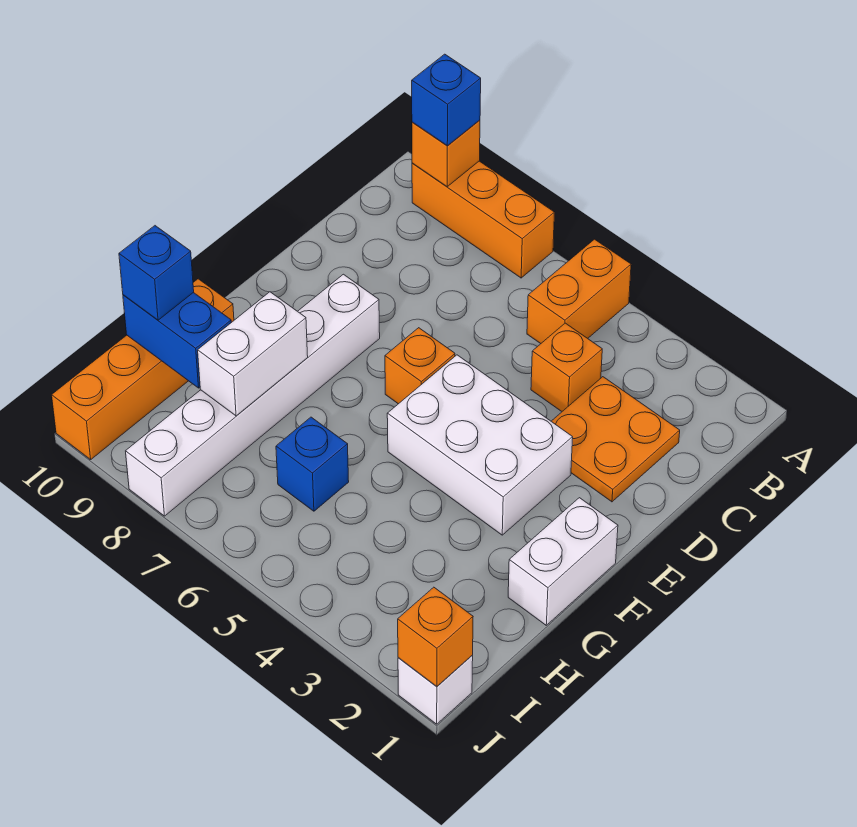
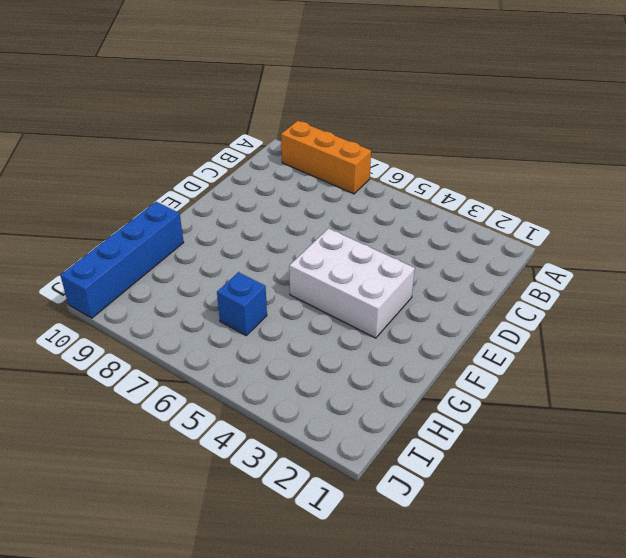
blue 1x4 brick [60,202,184,318] -> orange 1x4 brick [52,279,234,460]
none -> orange 1x2 brick [527,239,631,344]
none -> orange 2x2 plate [551,377,680,502]
none -> orange 1x1 brick [531,323,602,411]

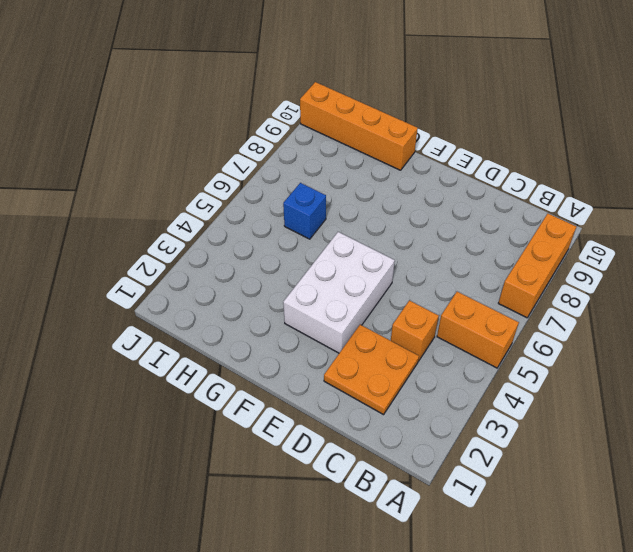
none -> orange 1x1 brick [385,328,455,404]
none -> white 1x6 brick [126,274,380,516]
none -> white 1x2 brick [508,498,618,625]

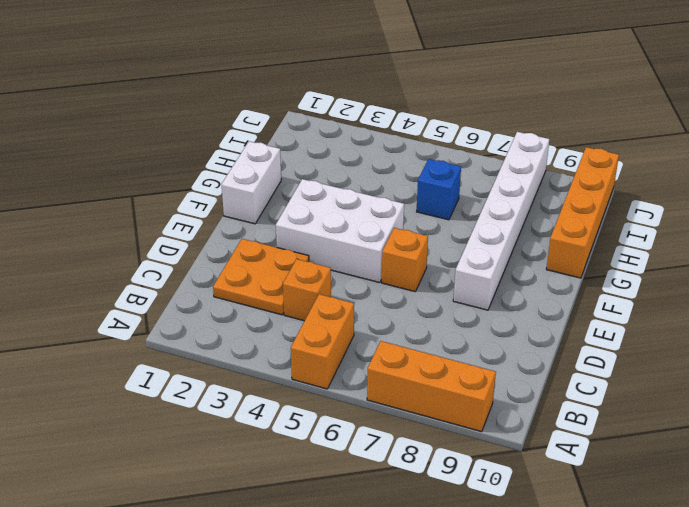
none -> white 1x1 brick [398,655,473,724]
none -> orange 1x1 brick [412,120,480,187]
none -> white 1x2 brick [198,292,308,416]

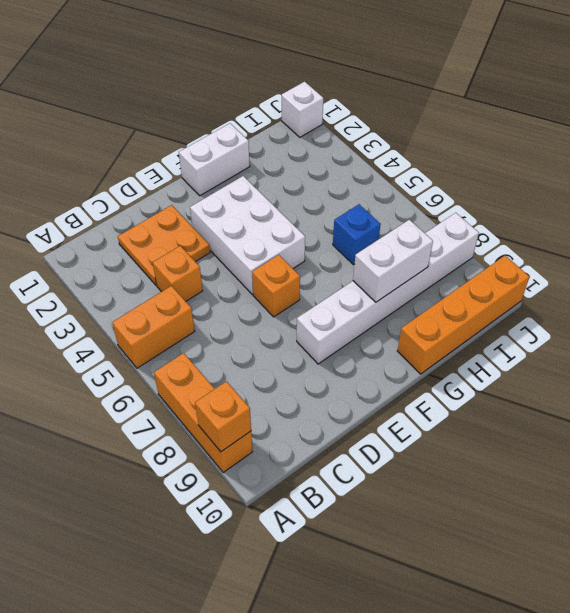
none -> blue 1x2 brick [123,292,231,388]
none -> orange 1x1 brick [398,587,473,686]
none -> blue 1x1 brick [412,54,481,146]

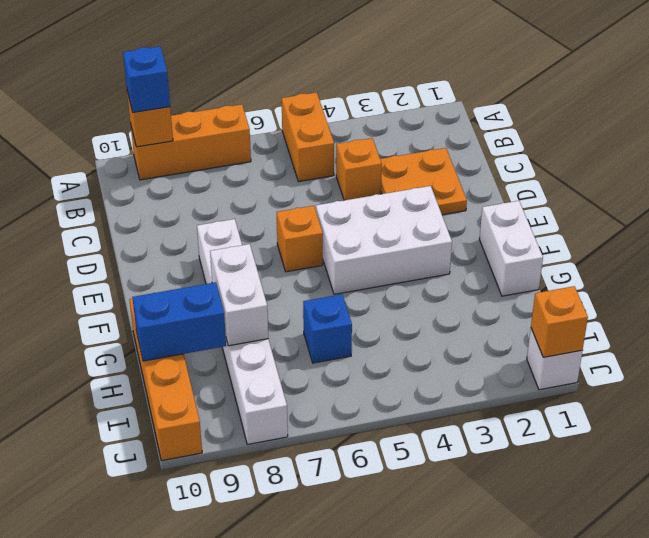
none -> blue 1x1 brick [119,226,194,320]

